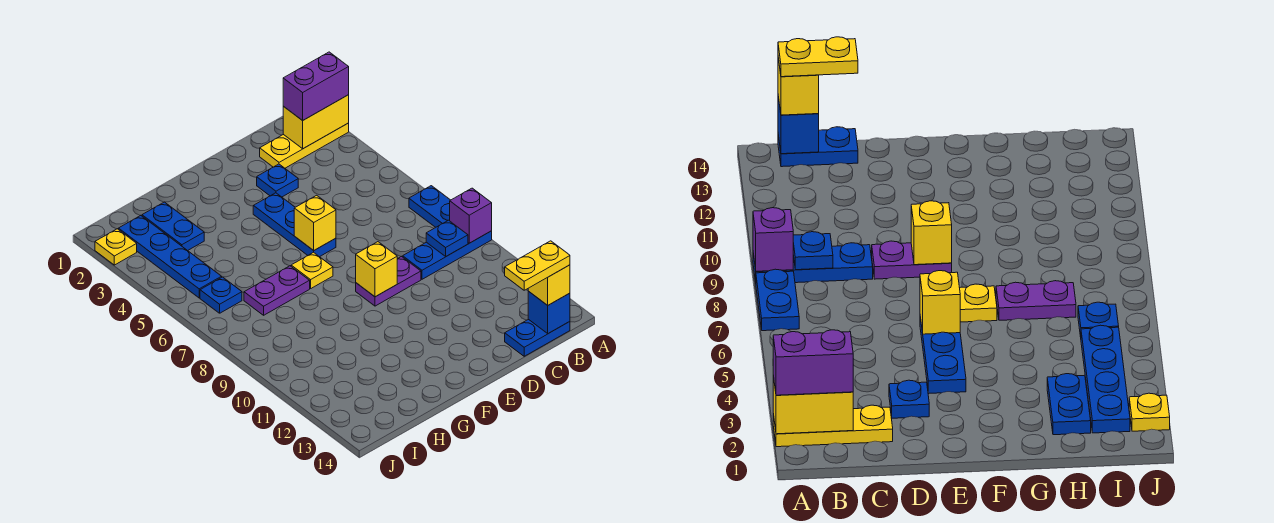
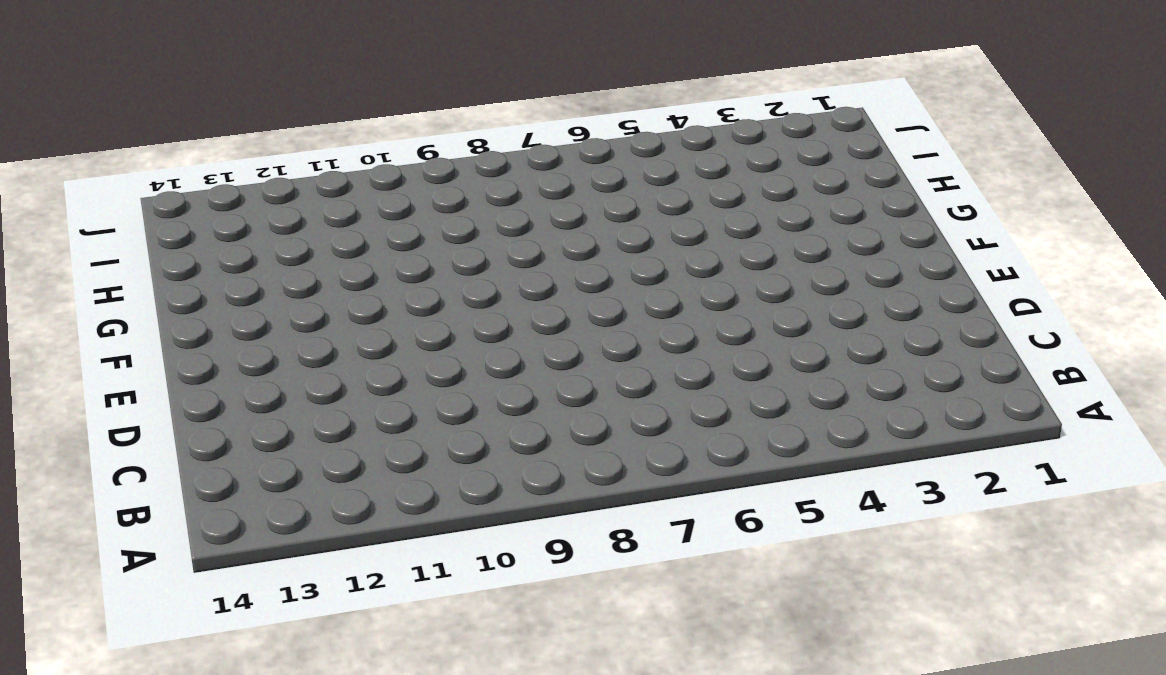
none -> yellow 1x3 plate [260,123,349,168]
none -> blue 1x2 plate [409,186,450,227]
none -> blue 1x3 plate [403,231,492,279]

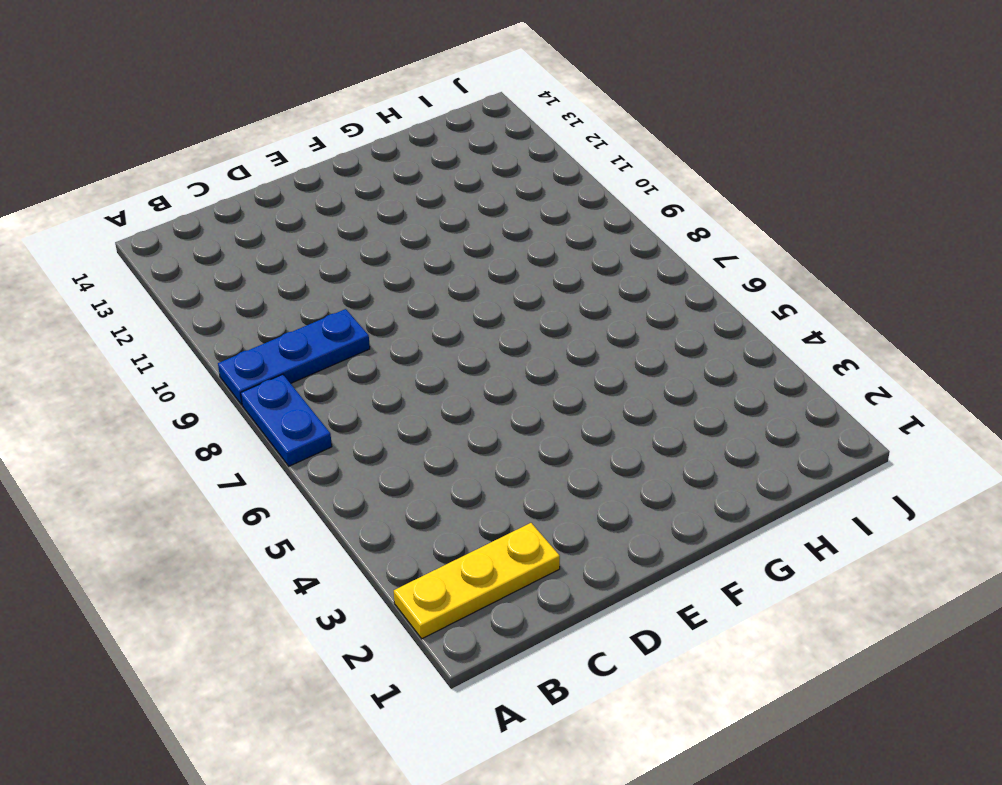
none -> blue 1x2 plate [505,319,570,356]
none -> blue 1x1 plate [257,164,298,197]
none -> purple 1x2 plate [356,256,421,306]

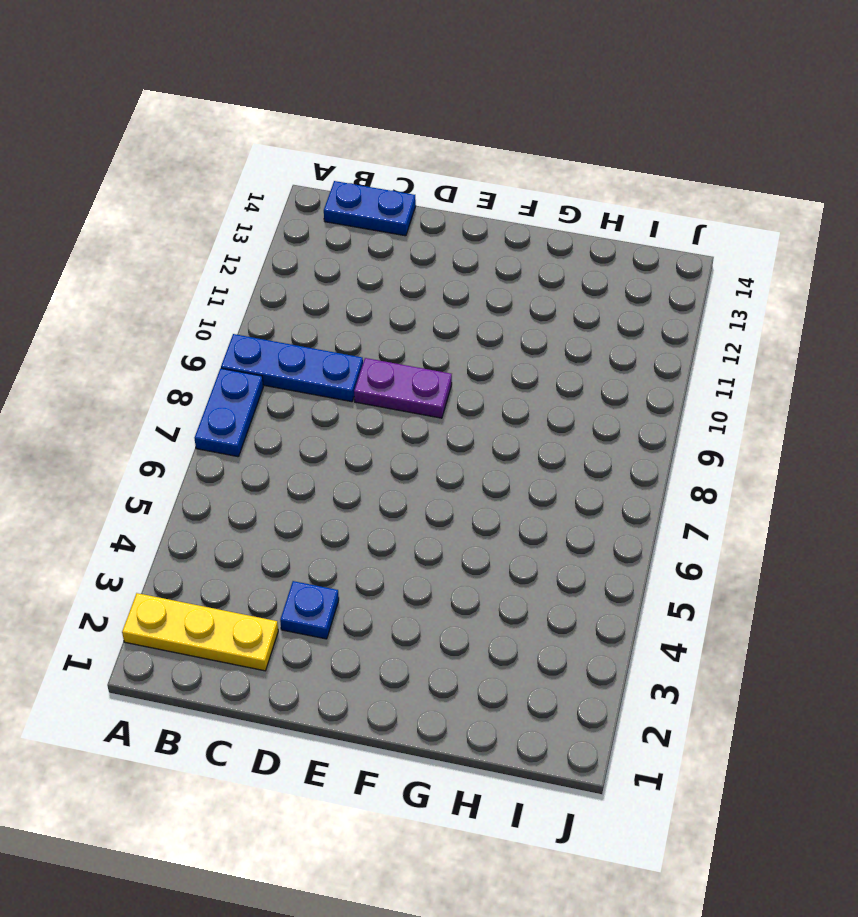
none -> blue 1x3 plate [253,193,336,257]
none -> yellow 1x1 plate [291,252,333,288]
none -> purple 1x2 plate [244,266,310,315]

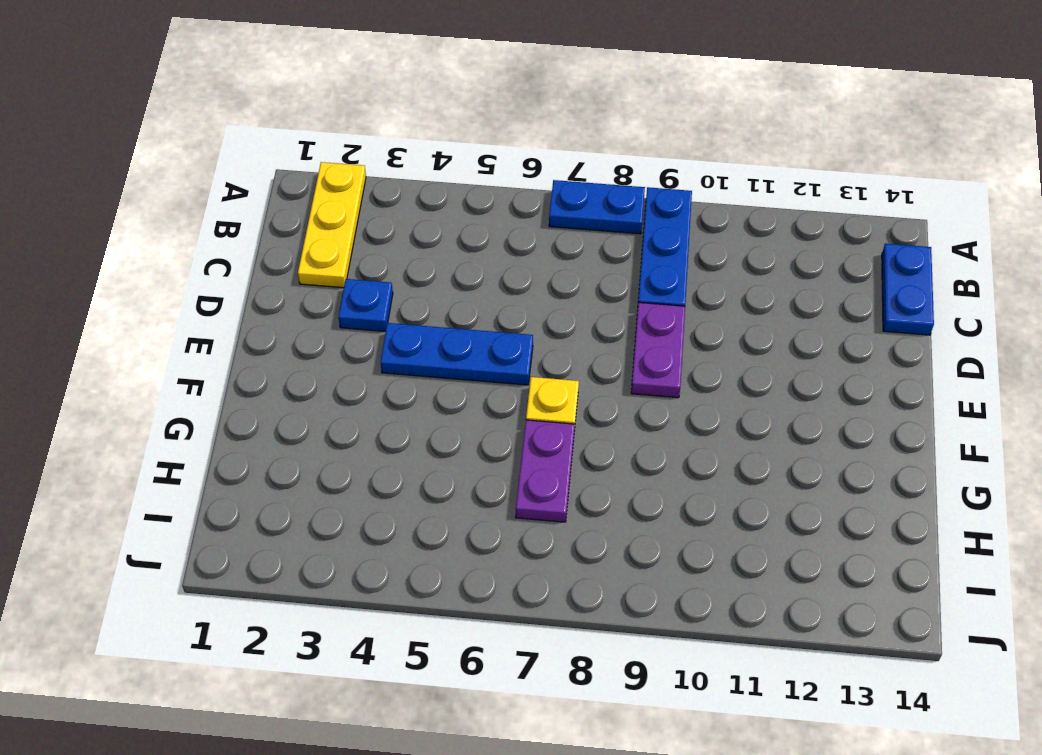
none -> blue 1x2 plate [142,202,204,251]
none -> blue 1x4 plate [118,215,222,298]
none -> blue 1x1 plate [200,277,242,313]

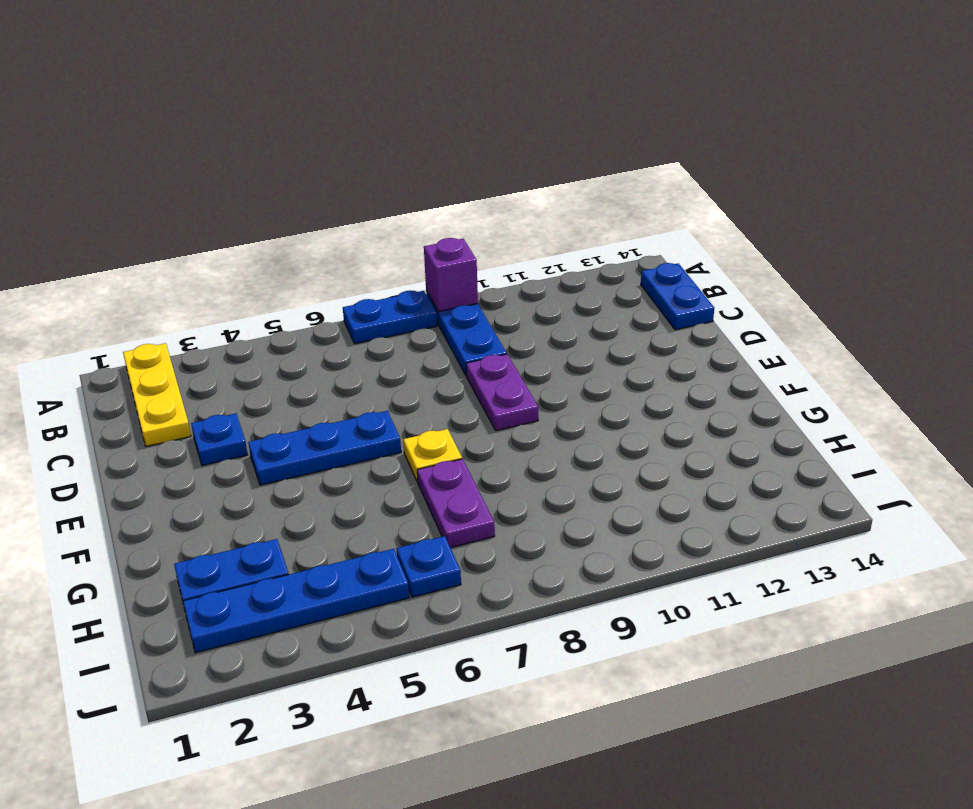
none -> yellow 1x1 plate [95,229,137,265]
none -> yellow 1x2 brick [283,95,349,149]
none -> blue 1x1 plate [426,220,468,256]

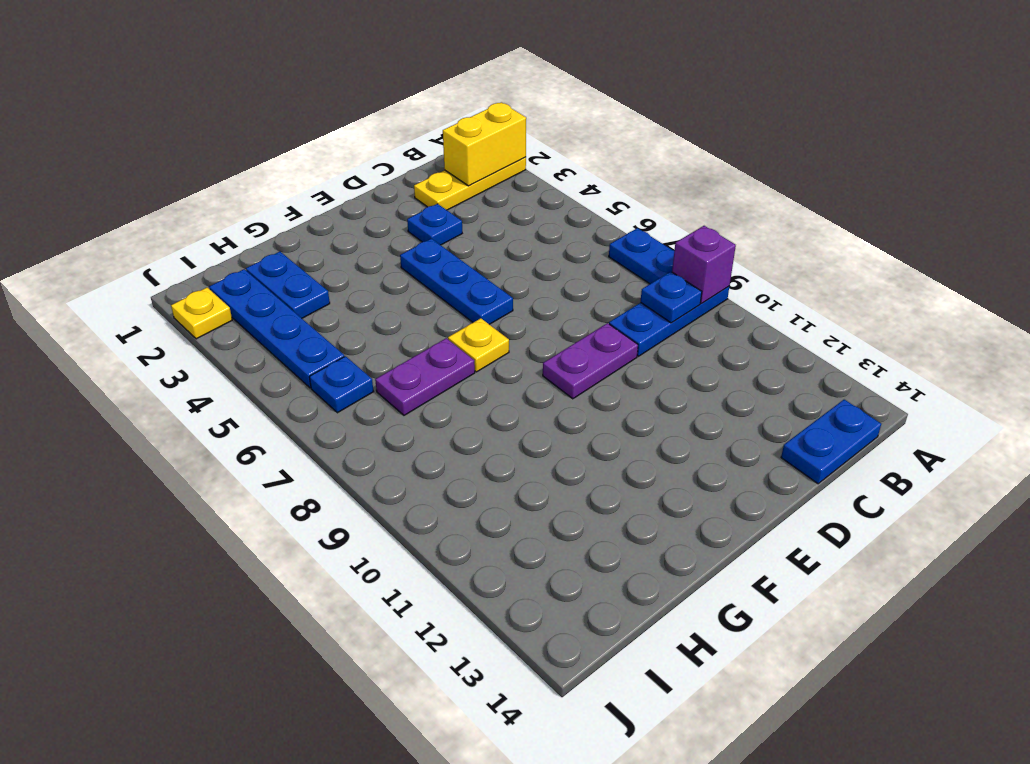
none -> blue 1x1 brick [528,291,570,334]
none -> yellow 1x1 brick [294,195,336,250]
none -> yellow 1x1 brick [356,242,397,297]

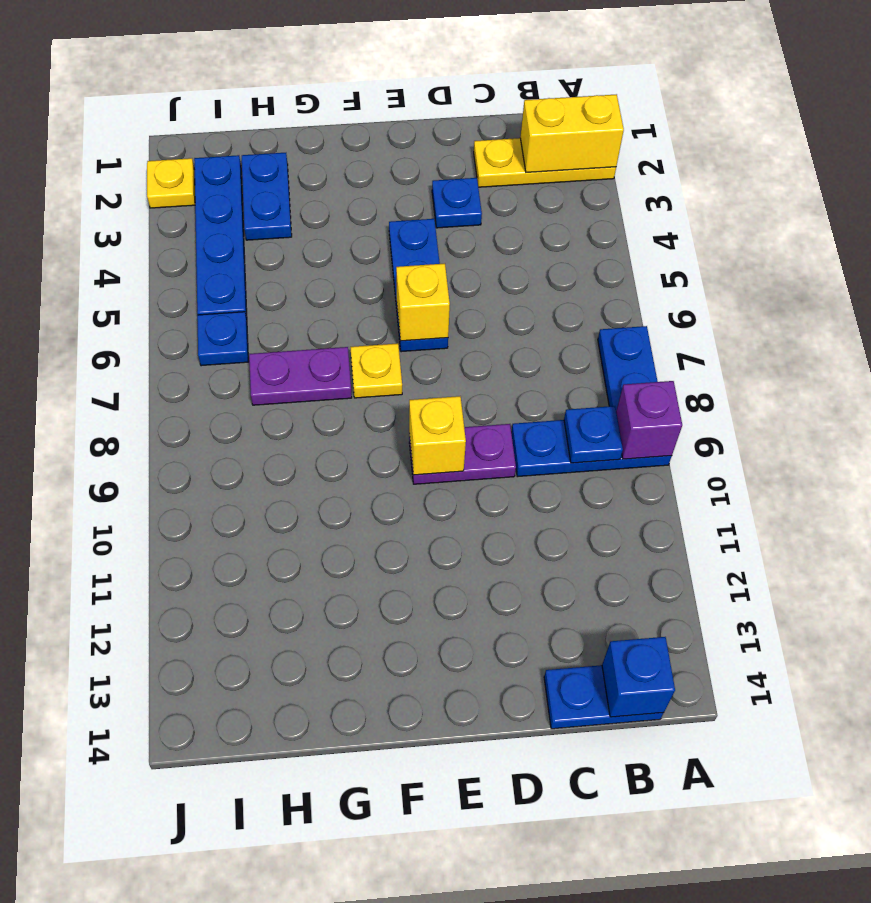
none -> purple 1x2 brick [283,52,349,120]
none -> yellow 1x1 brick [528,265,570,305]
none -> yellow 1x2 plate [505,241,570,290]

